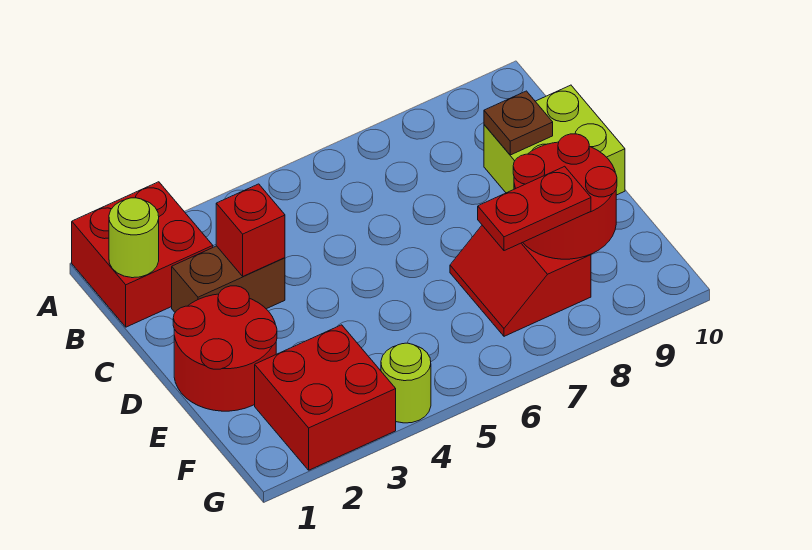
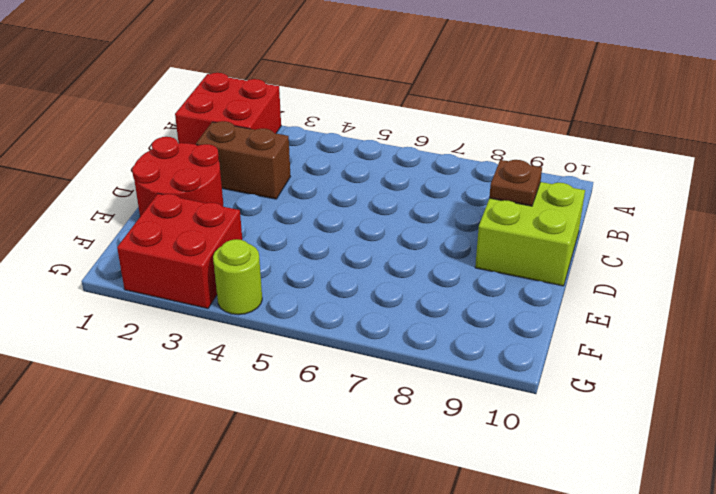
none -> red 2x2 slope [450,225,591,336]
none -> lime 1x1 round brick [109,198,159,278]
none -> red 1x1 brick [216,184,285,276]

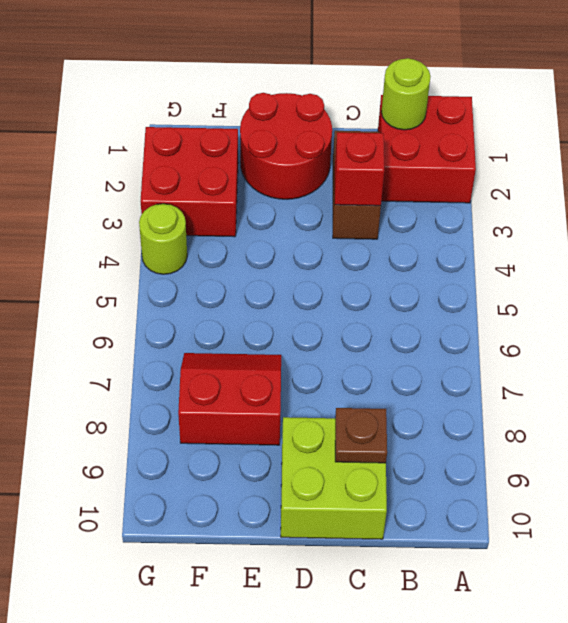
none -> red 2x2 round brick [513,134,617,259]
none -> red 1x2 plate [478,166,591,251]

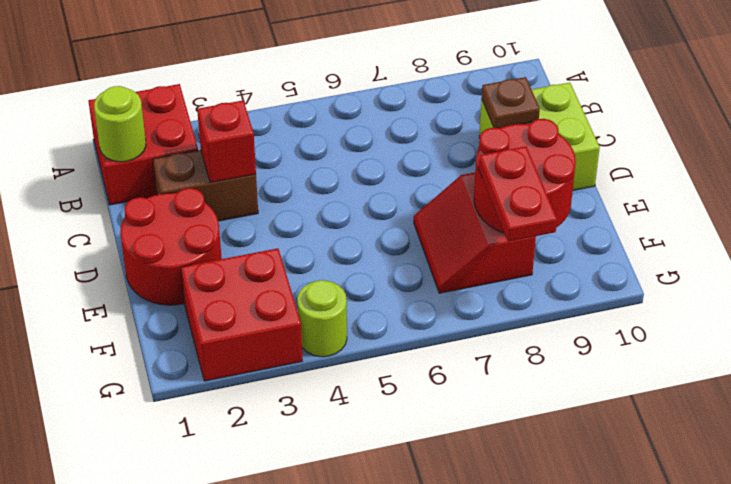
red 1x2 plate [479,146,557,242] -> red 1x2 plate turned to [478,166,591,251]

